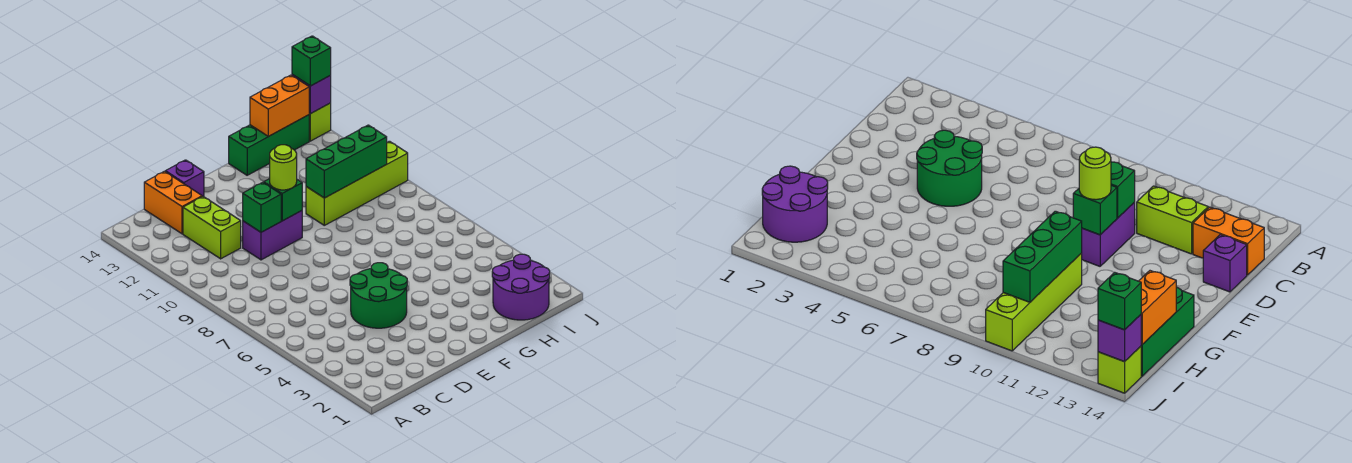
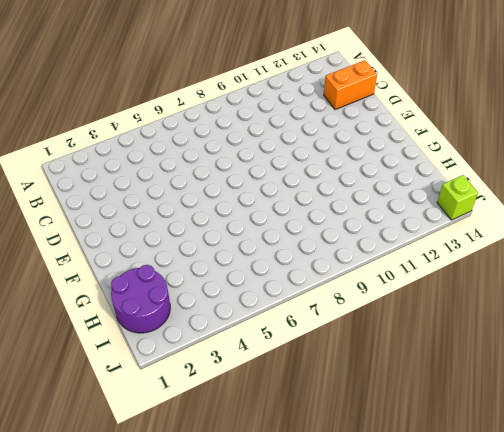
none -> lime 1x2 brick [183,197,241,259]
none -> green 2x2 round brick [350,263,407,328]
none -> purple 1x2 brick [243,211,302,260]

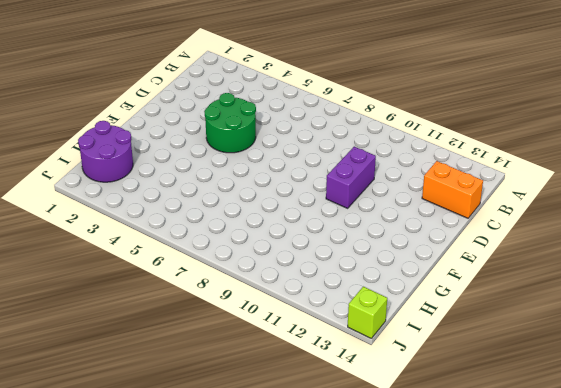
none -> lime 1x2 brick [183,197,241,259]
none -> purple 1x1 brick [165,160,204,197]
none -> lime 1x4 brick [306,141,408,225]

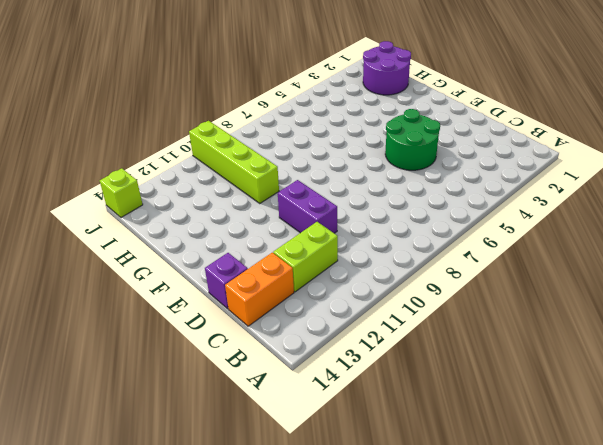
none -> green 1x3 brick [229,115,309,175]
none -> green 1x1 brick [243,182,281,232]
none -> green 1x1 brick [264,179,302,221]

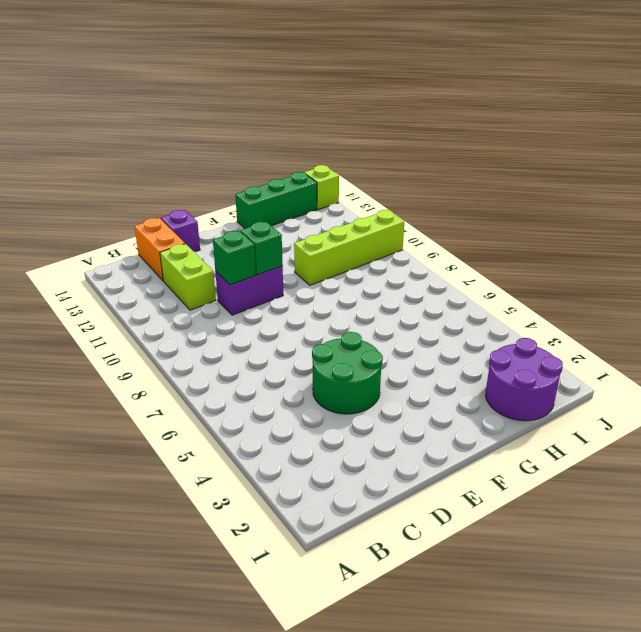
none -> green 1x3 brick [306,125,387,198]
none -> orange 1x2 brick [250,75,309,136]
none -> purple 1x1 brick [292,75,331,114]

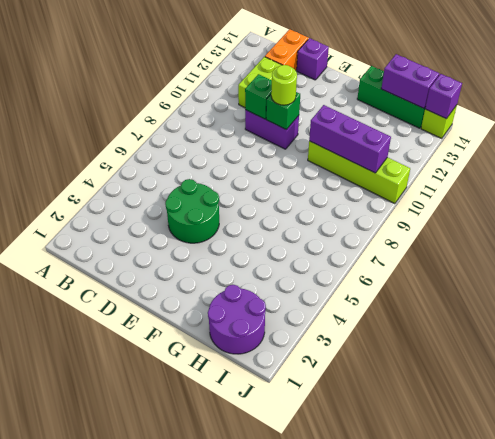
purple 1x3 brick [309,105,391,173] -> green 1x3 brick [306,125,387,198]
purple 1x2 brick [381,54,439,108] -> orange 1x2 brick [250,75,309,136]
none -> green 1x1 brick [292,36,331,86]

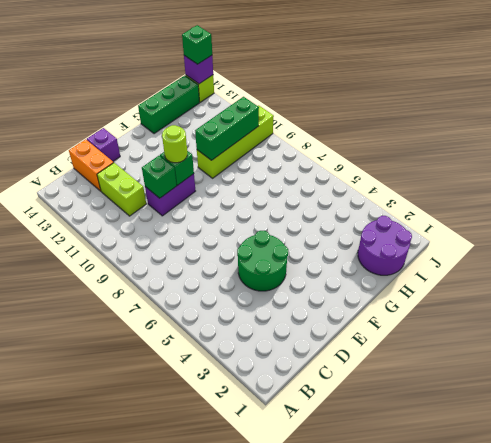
none -> orange 1x2 brick [250,75,309,136]

